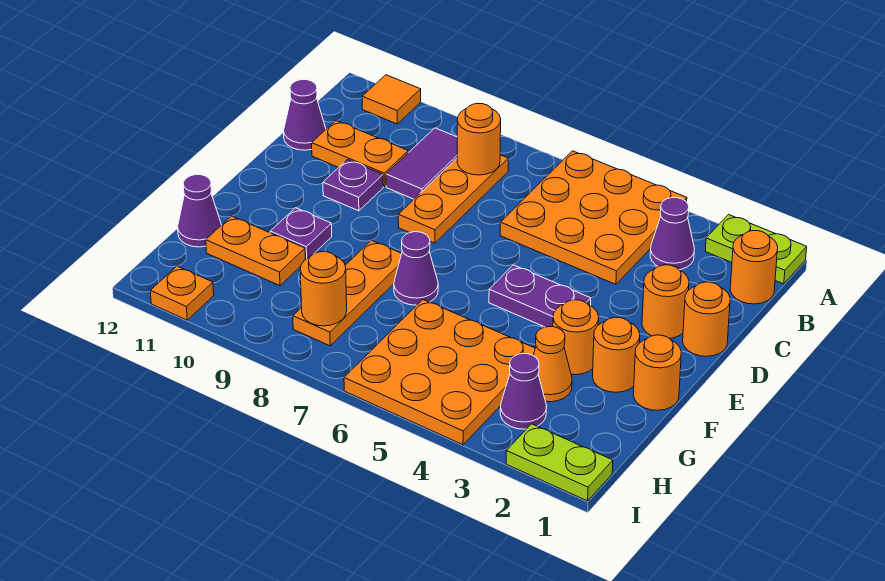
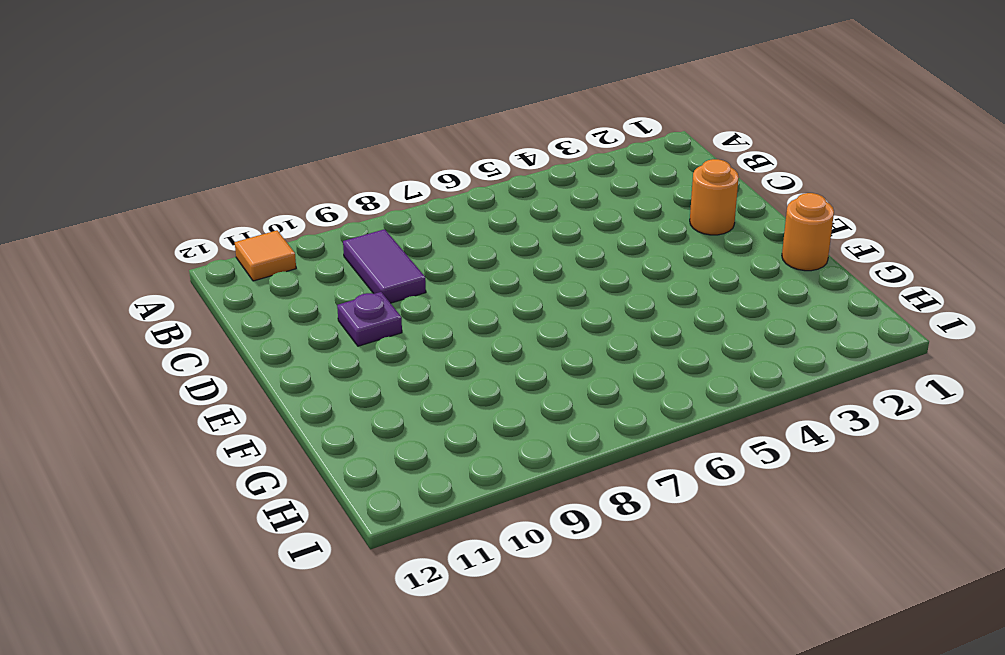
none -> lime 1x2 plate [705,215,807,284]
none -> orange 3x3 plate [500,151,687,284]
none -> orange 1x1 round brick [730,231,778,304]

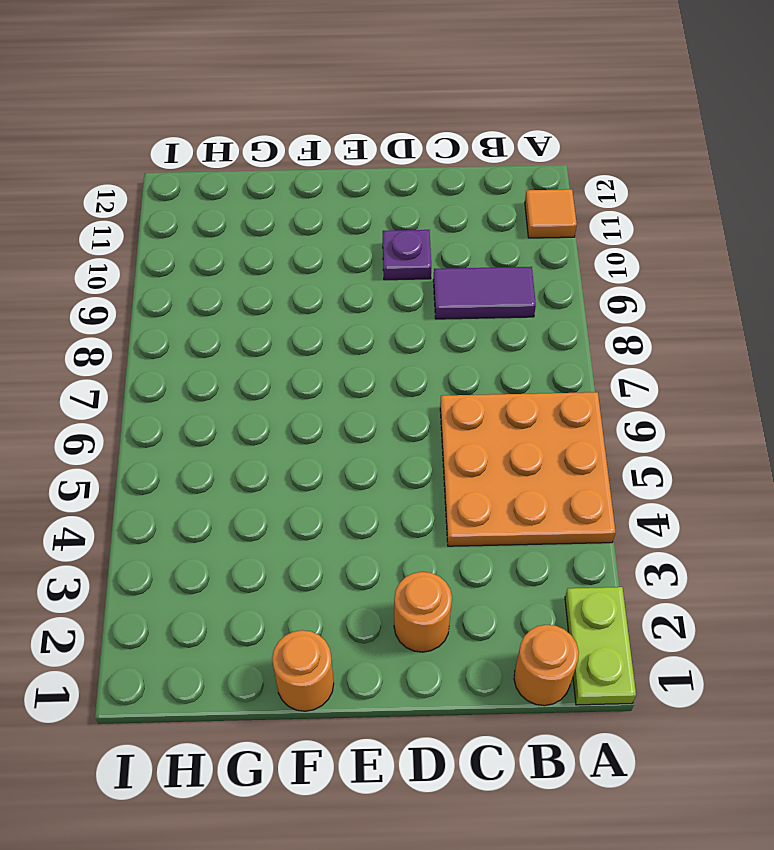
none -> purple 1x1 cone [650,198,694,270]
none -> orange 1x3 plate [398,155,508,243]
none -> orange 1x2 plate [312,121,408,186]

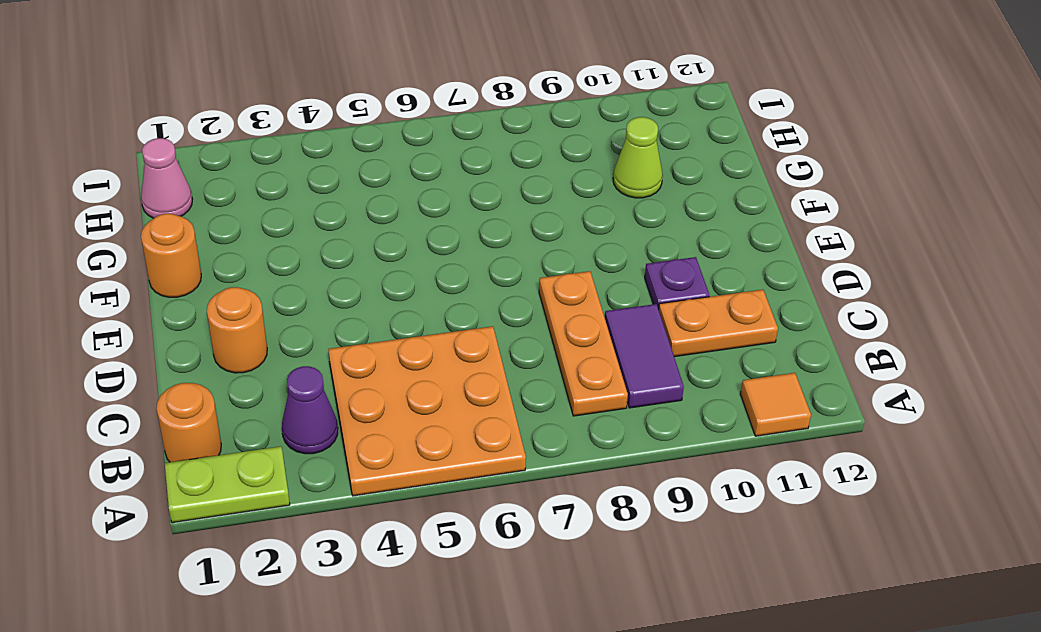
lime 1x1 cone [613,117,663,198] -> orange 1x2 plate [206,216,305,286]
pink 1x1 cone [141,138,192,218] -> none
none -> purple 1x1 cone [284,80,326,150]
none -> orange 1x1 round brick [683,282,730,356]
none -> purple 1x2 plate [489,265,591,327]

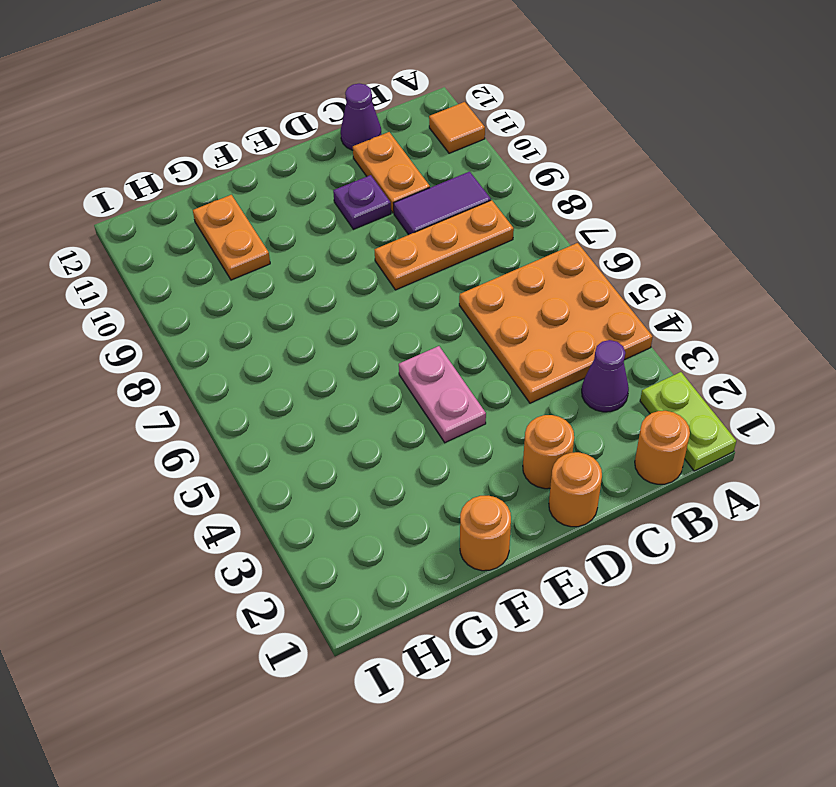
pink 1x2 plate [399,346,486,443] -> purple 1x2 plate [489,265,591,327]
none -> orange 1x1 round brick [592,317,640,392]
none -> orange 1x1 round brick [553,300,599,375]
none -> purple 1x1 cone [394,232,438,305]

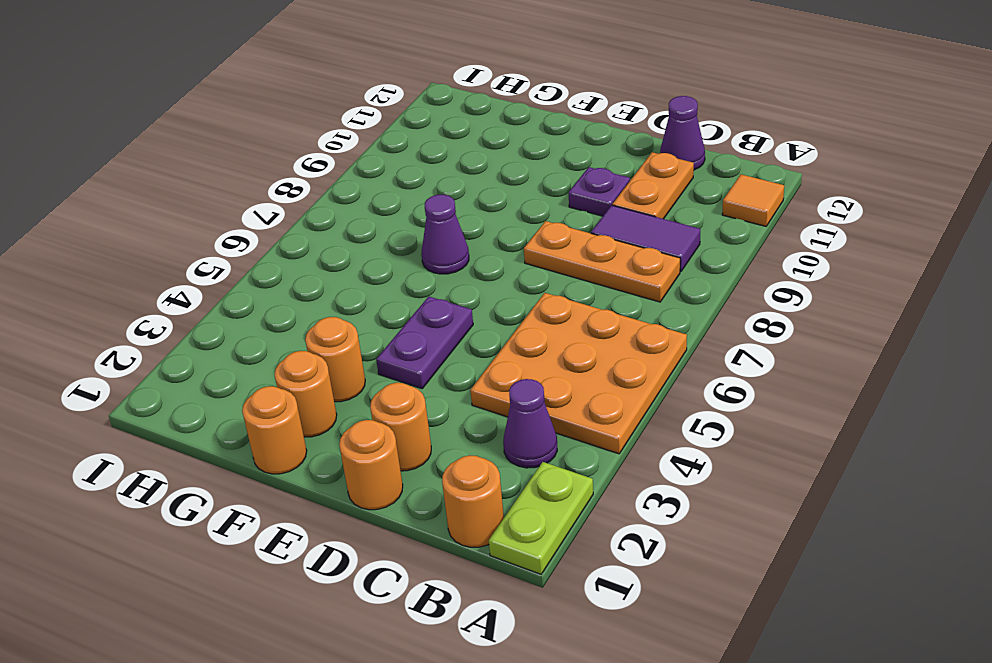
none -> orange 1x3 plate [293,240,402,346]
none -> purple 1x1 plate [270,208,332,260]
none -> orange 1x1 cone [533,327,572,402]

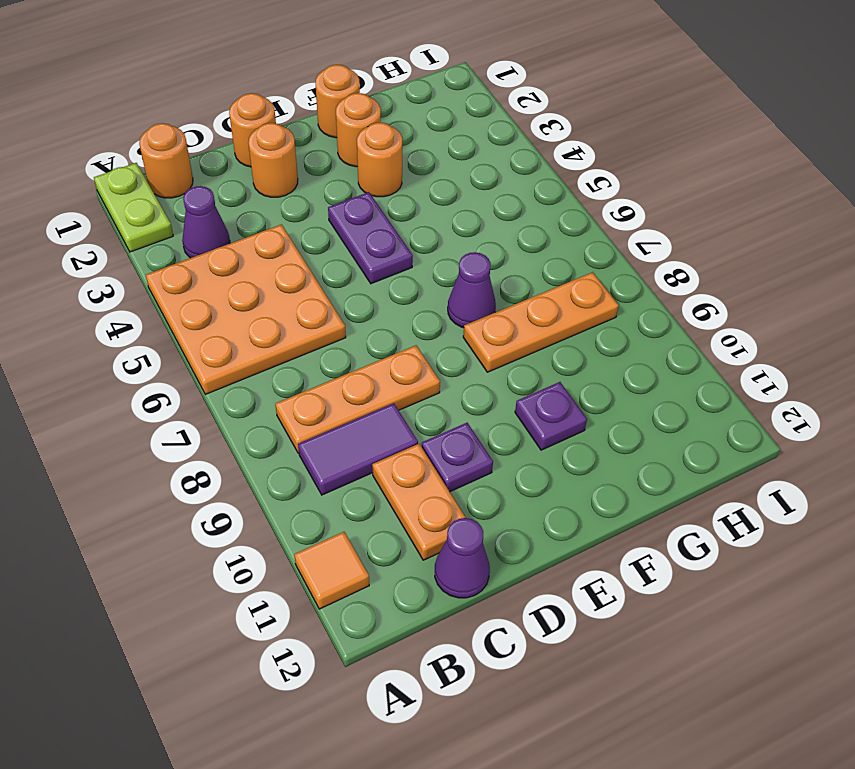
none -> orange 1x1 cone [533,327,572,402]
none -> orange 3x3 plate [344,300,535,445]
none -> orange 1x2 plate [206,216,305,286]

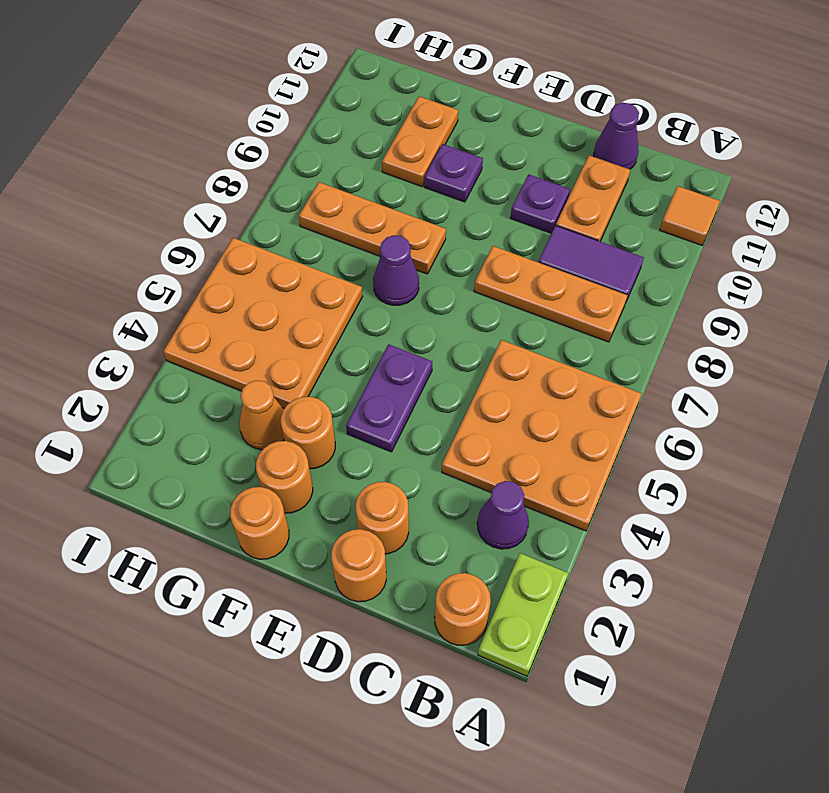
none -> purple 1x1 cone [178,175,221,247]
none -> purple 1x1 cone [500,354,547,429]
none -> lime 1x2 plate [506,424,613,501]

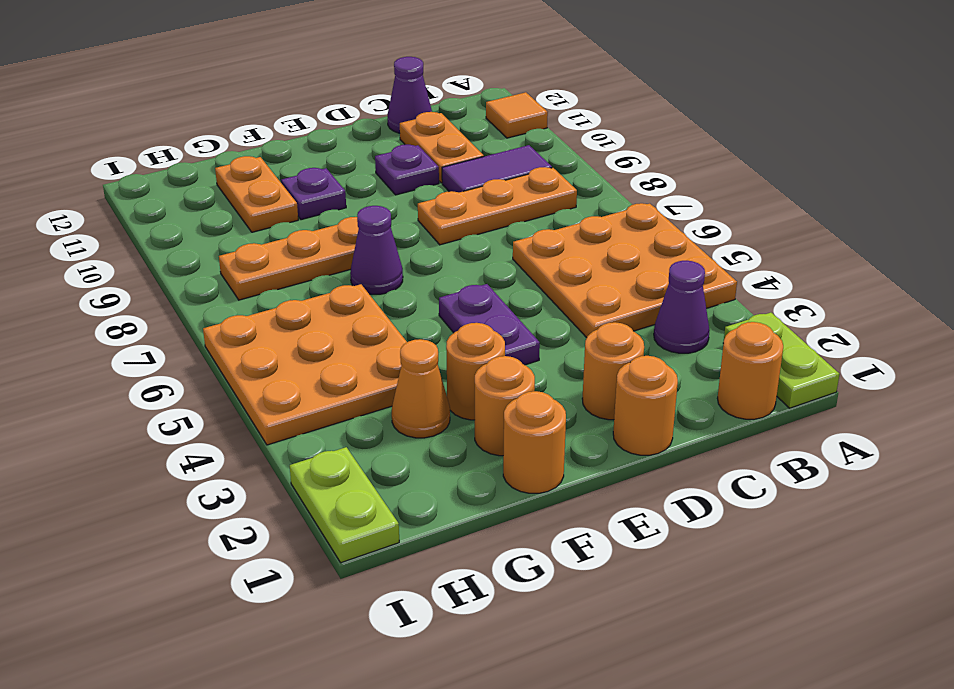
none -> purple 1x1 cone [178,175,221,247]
none -> purple 1x1 cone [500,354,547,429]
none -> orange 1x1 plate [150,266,214,320]

